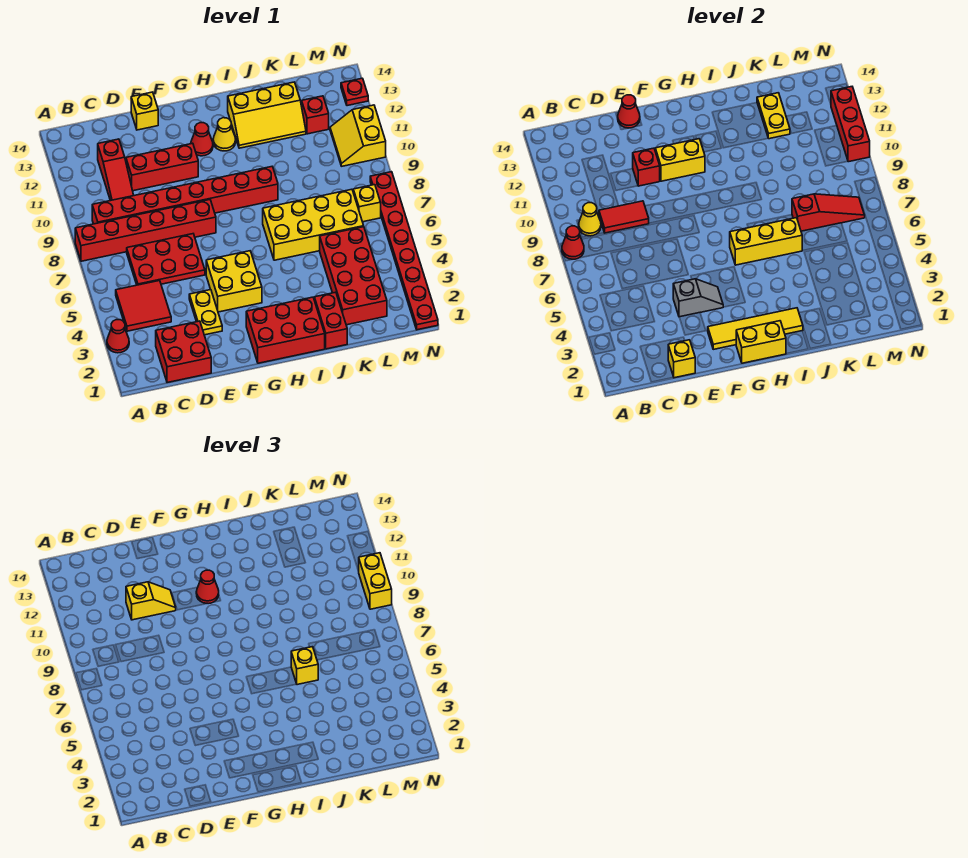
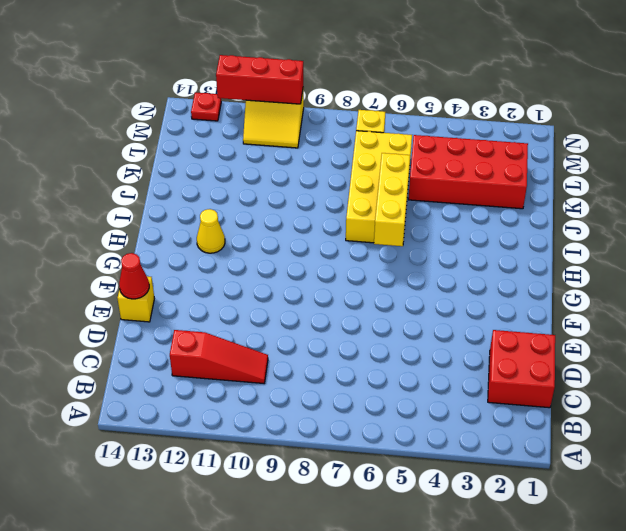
none -> red 1x1 cone [107,320,129,353]
none -> red 1x6 brick [75,200,216,261]
none -> red 2x2 tile [116,280,171,331]
none -> red 1x8 brick [92,167,278,224]

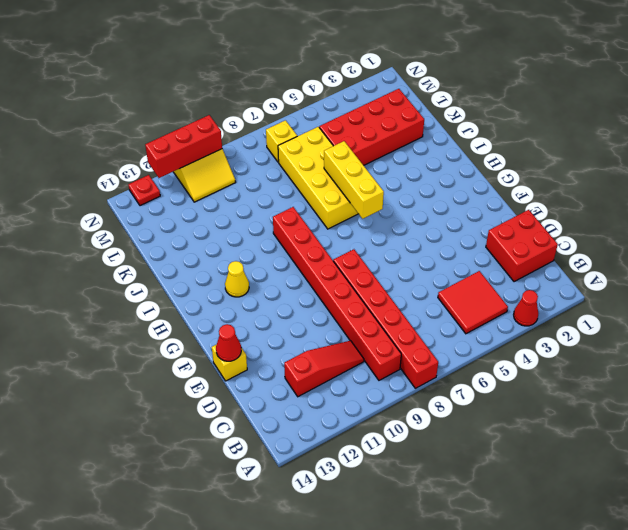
none -> red 2x3 plate [127,234,205,285]
none -> red 1x3 brick [126,143,198,191]
none -> yellow 1x2 plate [189,290,222,335]
none -> yellow 2x2 brick [206,251,262,312]

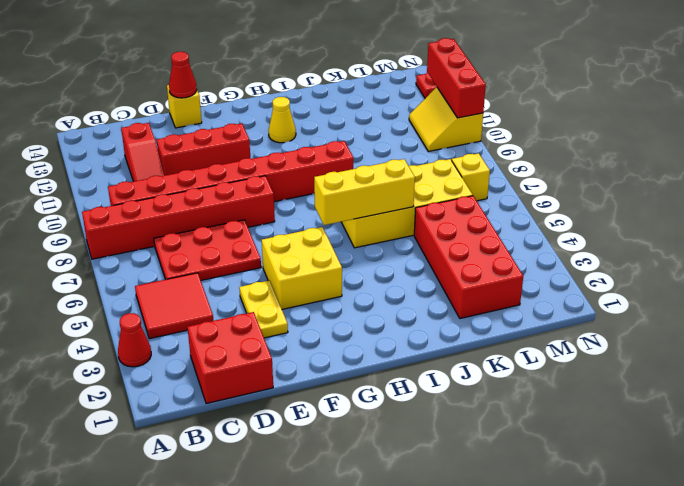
none -> red 2x3 brick [246,297,325,363]
none -> red 1x1 cone [191,123,213,156]
none -> yellow 2x3 slope [228,82,306,148]
none -> red 1x2 brick [314,292,347,349]

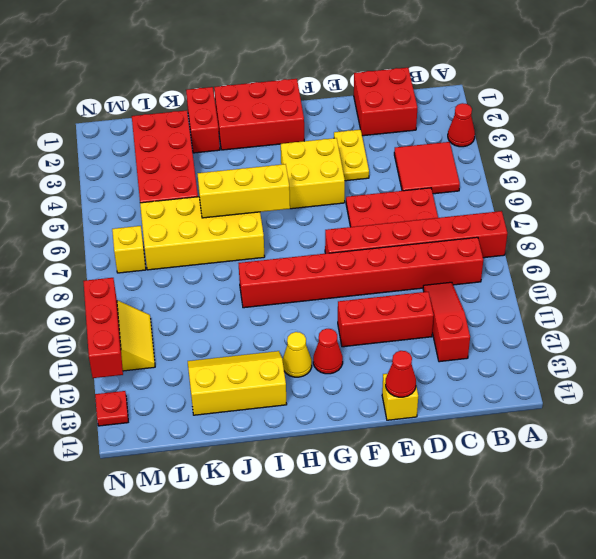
none -> red 1x1 brick [302,96,329,134]
none -> red 1x8 plate [370,172,438,330]
none -> red 1x1 cone [562,226,584,259]
none -> yellow 1x1 cone [579,203,601,236]

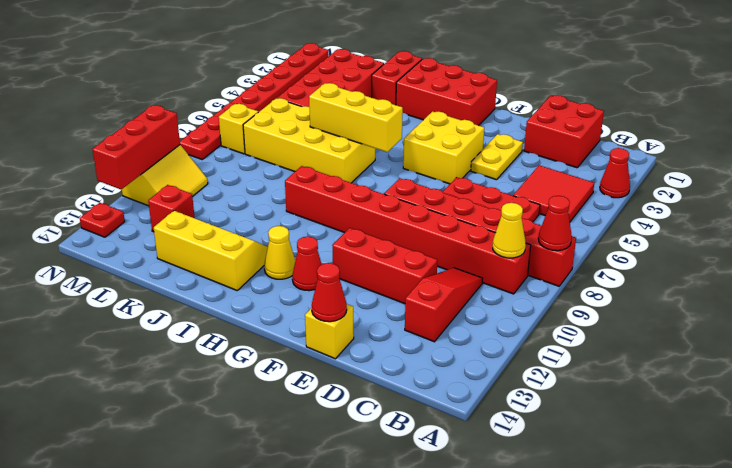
none -> red 1x2 tile [599,201,649,233]
none -> yellow 1x1 brick [668,340,695,378]
none -> grey 1x2 slope [673,279,723,317]
none -> red 1x1 brick [633,148,660,186]

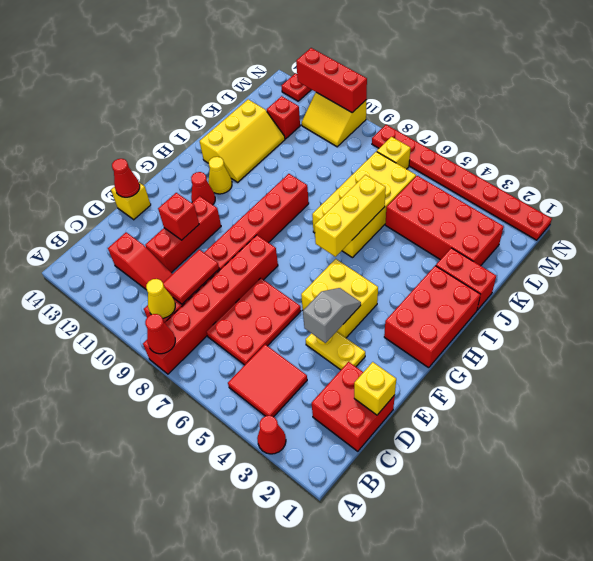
none -> yellow 1x4 tile [708,308,803,349]
none -> yellow 1x2 brick [655,139,705,181]
none -> yellow 1x2 brick [736,321,786,363]
none -> red 1x3 slope [792,194,865,231]

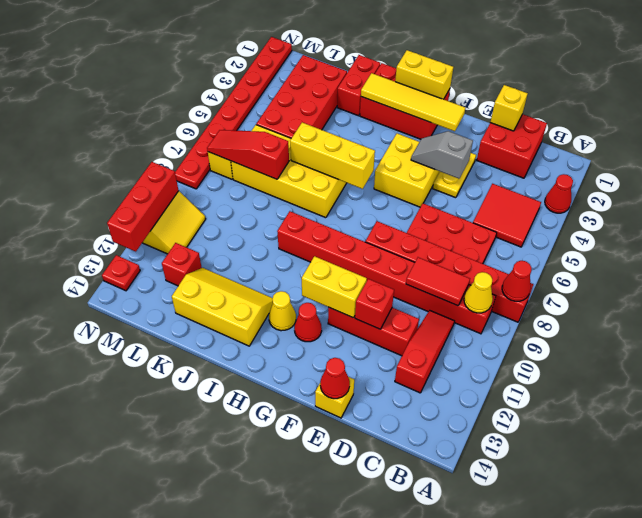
none -> yellow 1x2 plate [757,93,790,139]
none -> yellow 1x2 slope [126,582,176,620]
none -> red 1x1 cone [196,570,219,604]
none -> yellow 1x1 brick [291,647,318,685]

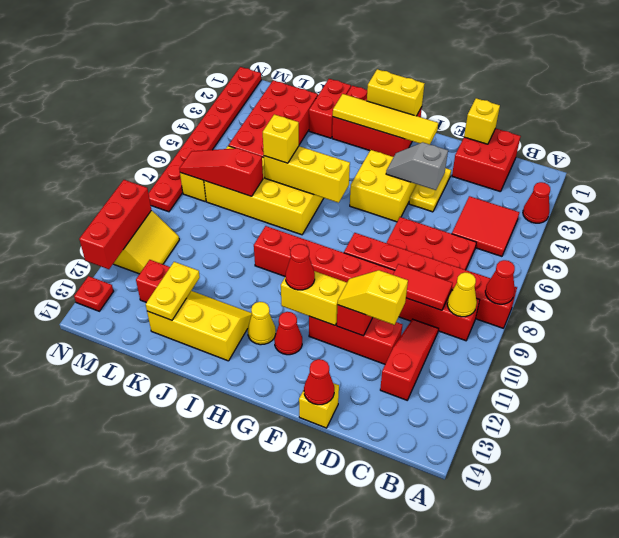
none -> yellow 1x2 brick [359,553,392,609]

